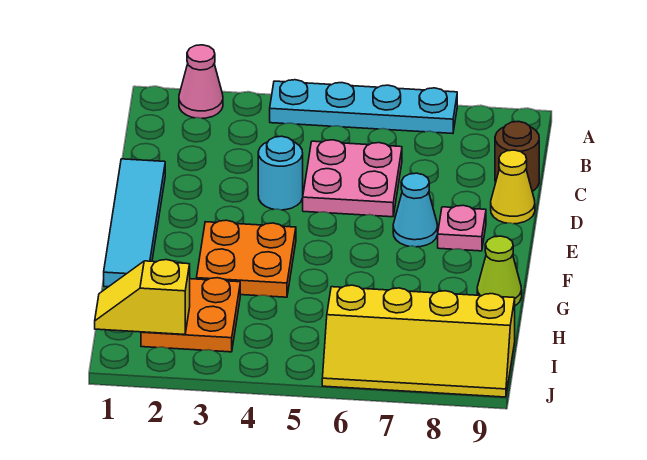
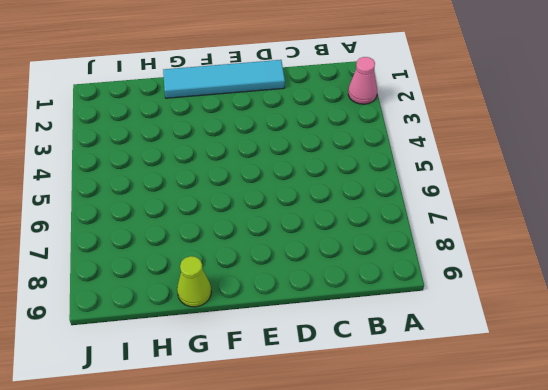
none -> cyan 1x4 plate [270,80,457,134]
none -> pink 2x2 plate [303,140,402,217]
none -> brown 1x1 round brick [495,121,539,191]

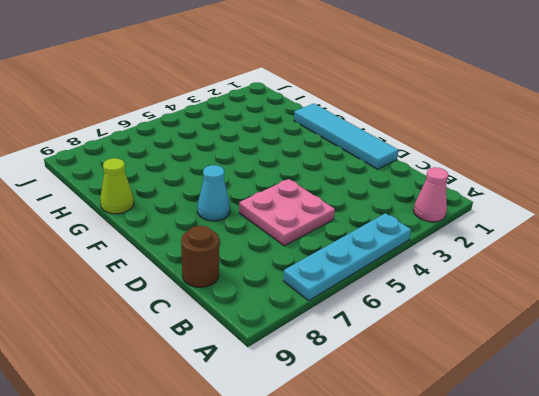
none -> cyan 1x1 round brick [258,136,303,210]
none -> yellow 1x1 cone [491,150,535,224]
none -> pink 1x1 plate [438,205,486,251]

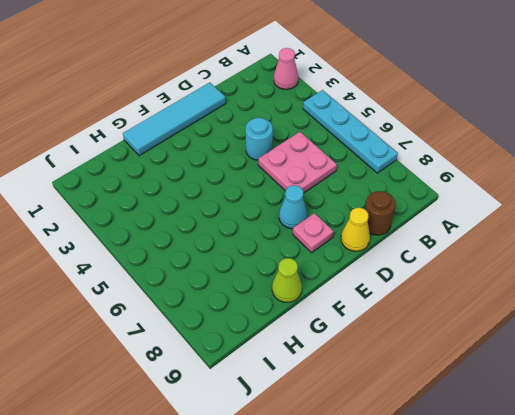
none -> orange 2x2 plate [196,220,296,297]
none -> orange 2x2 plate [141,278,240,352]
none -> yellow 2x4 slope [322,285,515,397]

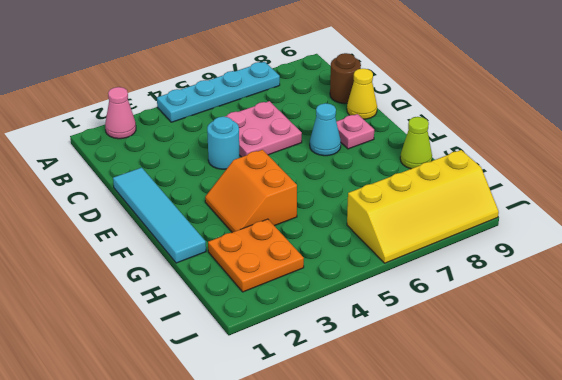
orange 2x2 slope [205,150,297,232] -> orange 2x2 plate [196,220,296,297]
none -> yellow 1x2 slope [95,260,190,335]

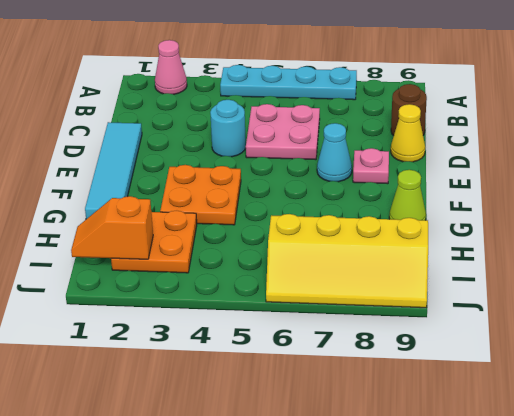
orange 1x2 slope [71,196,153,259] -> yellow 1x2 slope [95,260,190,335]

